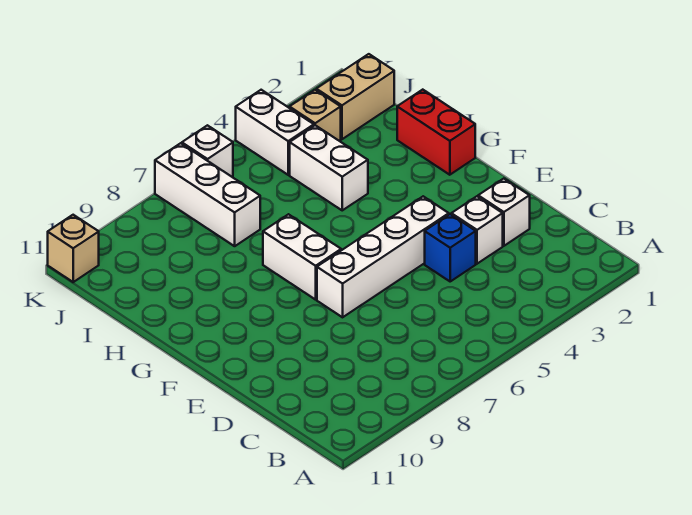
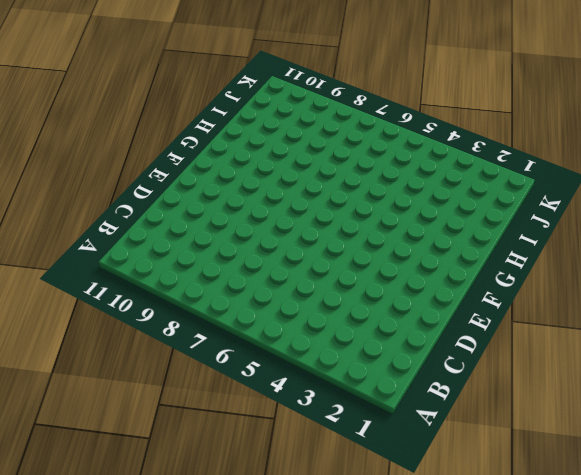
none -> white 1x1 brick [478,179,530,246]
none -> white 1x1 brick [451,196,503,264]
none -> blue 1x1 brick [425,214,476,281]

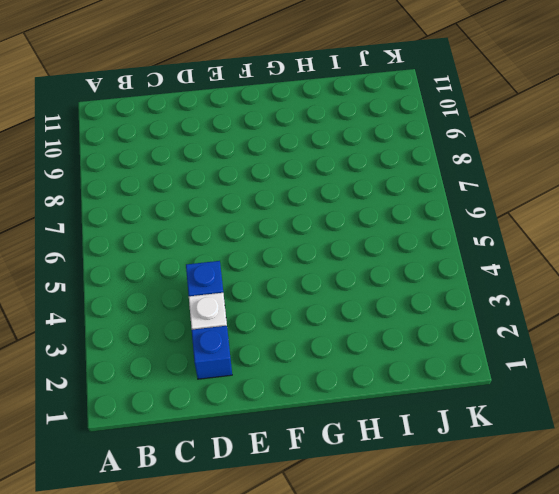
blue 1x1 brick [192,326,232,379] -> white 1x1 brick [478,179,530,246]
none -> white 1x4 brick [317,196,449,317]
none -> white 1x2 brick [263,214,341,300]
none -> red 1x2 brick [397,90,475,175]

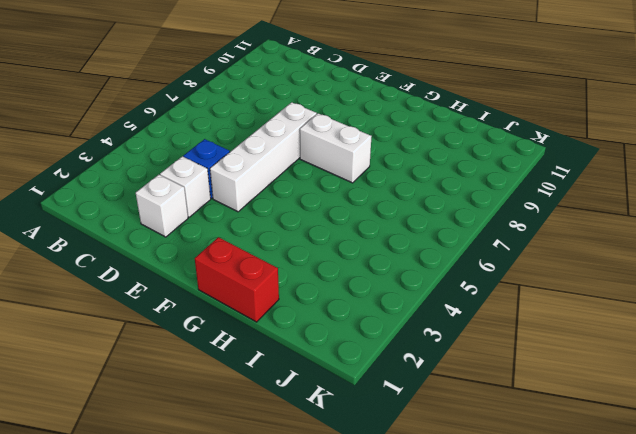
none -> white 1x2 brick [290,125,368,210]
none -> white 1x3 brick [155,143,260,246]
none -> tan 1x2 brick [316,54,394,139]

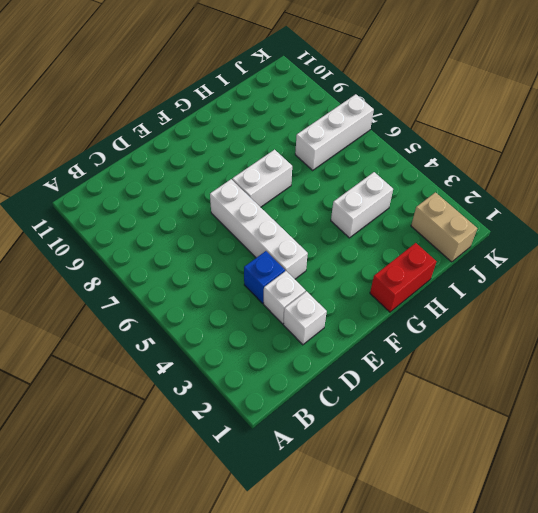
none -> tan 1x1 brick [289,90,341,141]
none -> white 1x2 brick [236,90,314,175]
none -> white 1x1 brick [182,125,233,177]

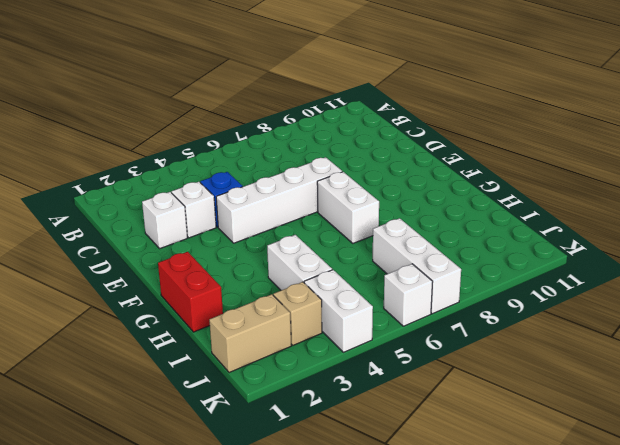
none -> tan 1x1 brick [48,215,99,282]

